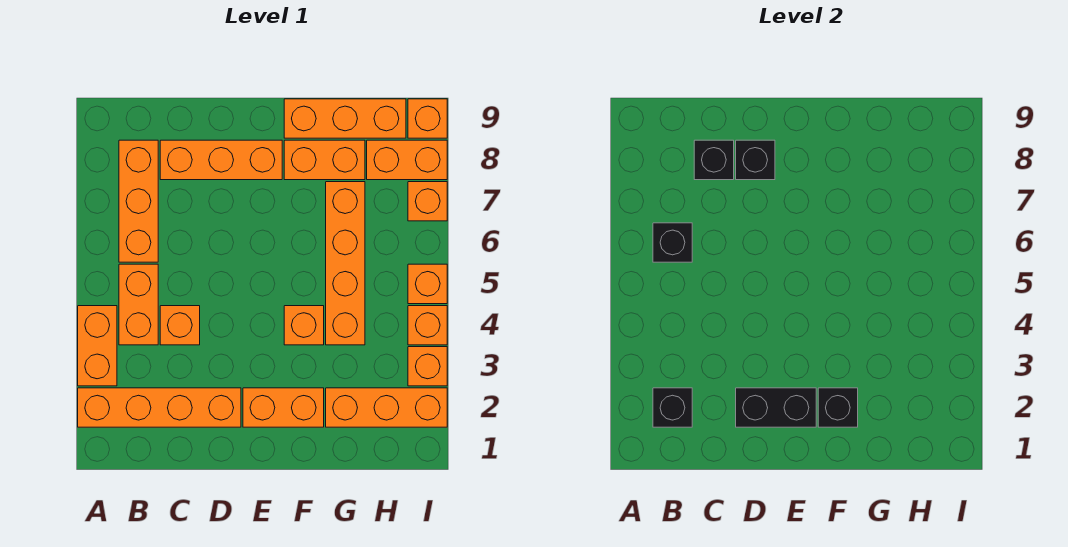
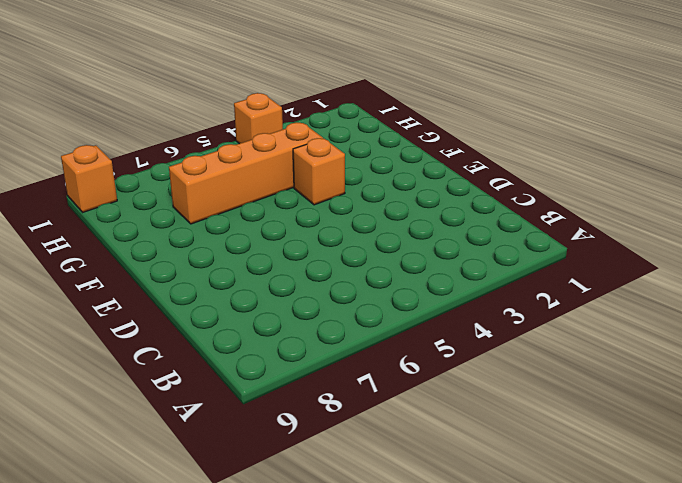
none -> orange 1x4 brick [78,388,241,427]
none -> orange 1x2 brick [78,306,117,386]
none -> orange 1x2 brick [119,264,158,345]

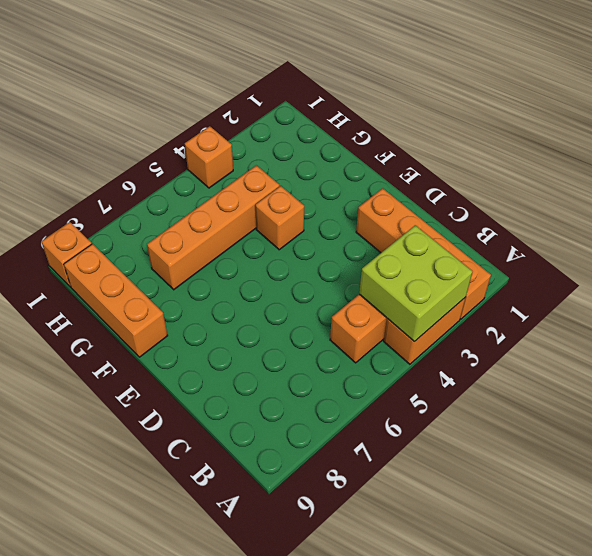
lime 2x2 brick [359,225,472,342] -> none
none -> orange 1x3 brick [119,140,158,262]
none -> orange 1x1 brick [160,306,200,345]
none -> orange 1x3 brick [160,140,282,180]

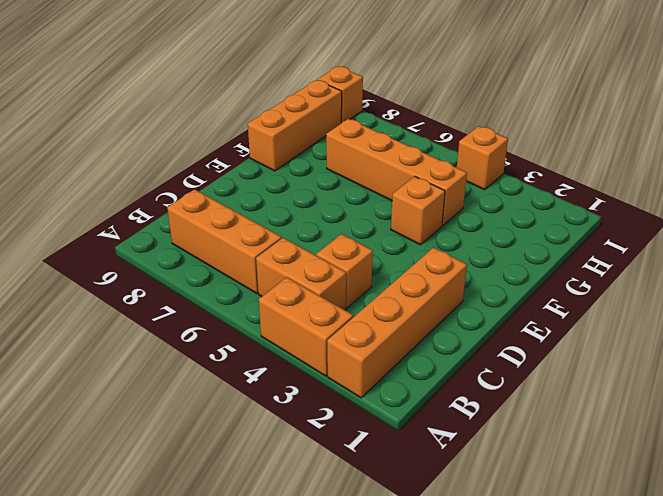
none -> orange 1x3 brick [160,140,282,180]
none -> orange 1x2 brick [243,388,324,427]
none -> orange 1x2 brick [284,140,365,180]

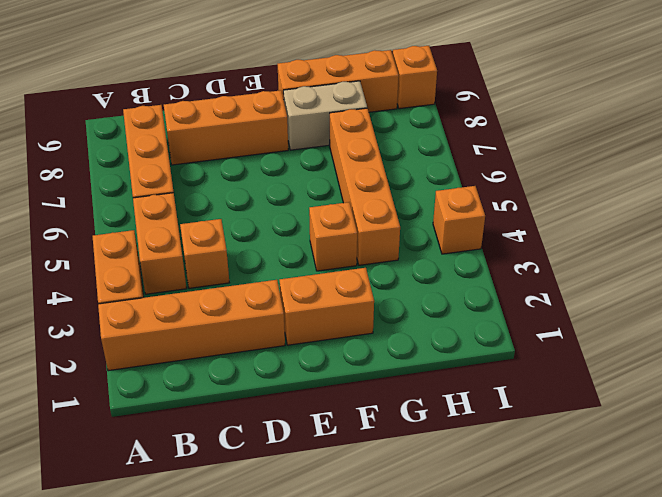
tan 1x2 brick [283,81,367,150] -> orange 1x2 brick [284,140,365,180]
none -> orange 1x3 brick [326,388,447,427]
none -> orange 1x2 brick [367,140,447,180]
none -> orange 1x1 brick [408,347,447,386]

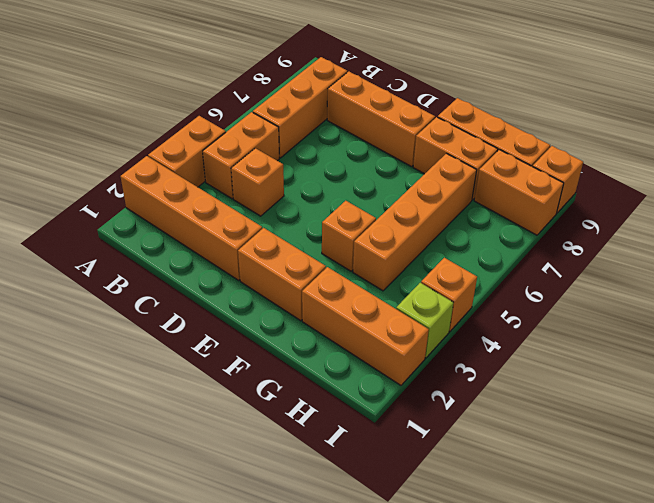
lime 1x1 brick [396,283,453,358] -> orange 1x1 brick [408,347,447,386]
none -> orange 1x1 brick [408,264,447,304]
none -> orange 1x1 brick [408,182,447,221]
none -> black 1x1 brick [653,388,692,427]

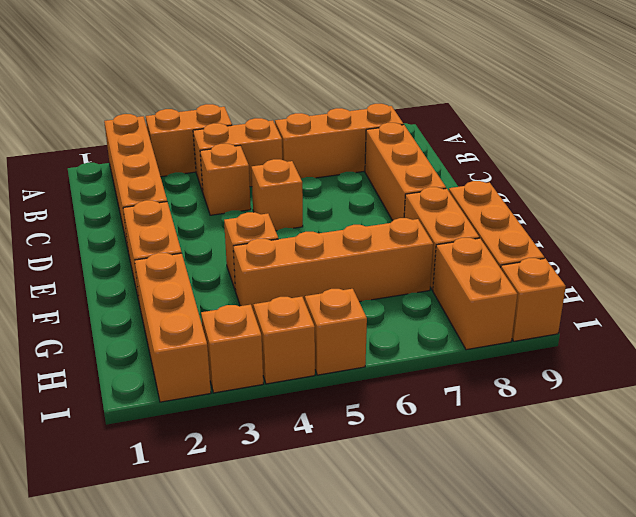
orange 1x1 brick [251,159,303,231] -> orange 1x1 brick moved to [408,182,447,221]
none -> black 1x1 brick [653,388,692,427]
none -> black 1x1 brick [653,223,692,262]
none -> black 1x1 brick [694,140,734,180]

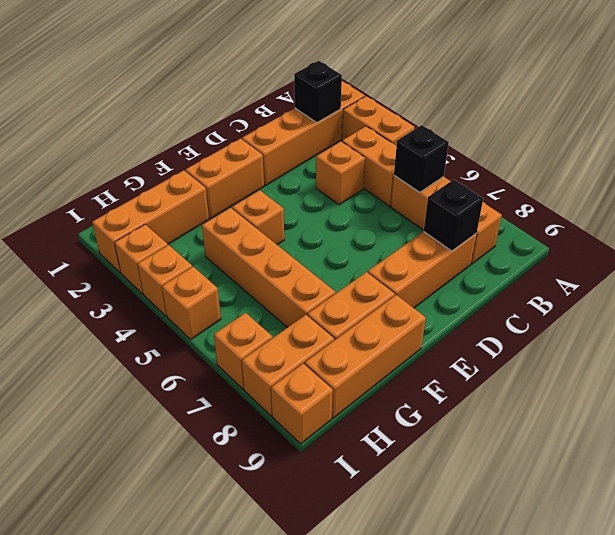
none -> black 1x2 brick [736,388,816,427]
none -> black 1x1 brick [736,140,775,180]
none -> black 1x1 brick [818,388,858,427]

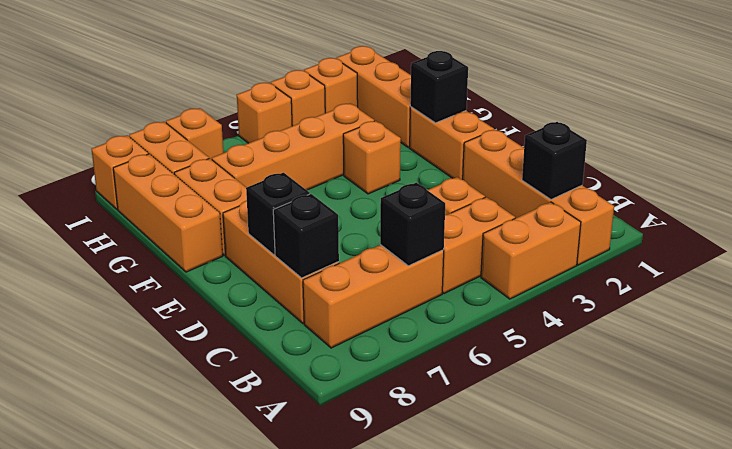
none -> black 1x2 brick [736,388,816,427]

